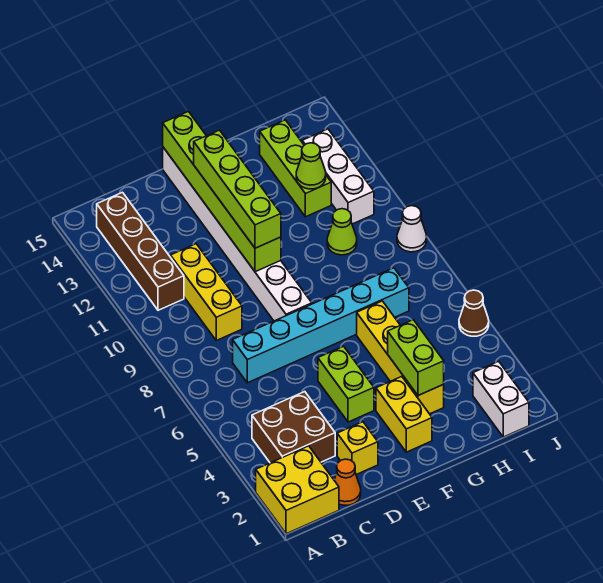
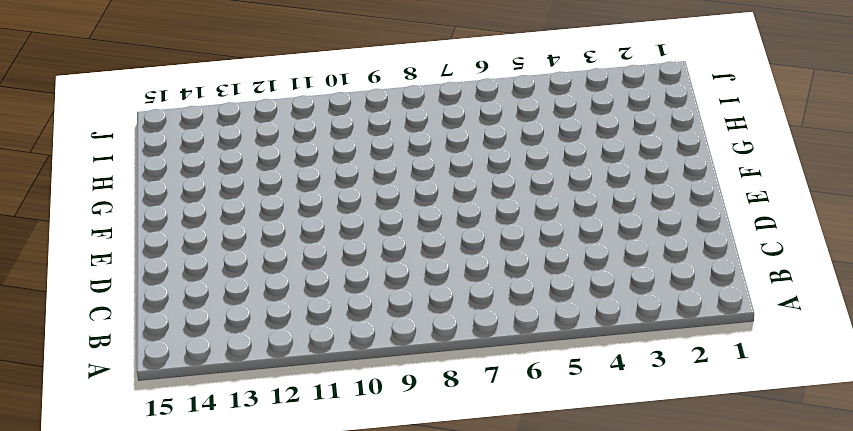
none -> yellow 2x2 brick [256,446,339,534]
none -> brown 2x2 brick [252,392,335,463]
none -> brown 1x4 brick [97,192,184,310]

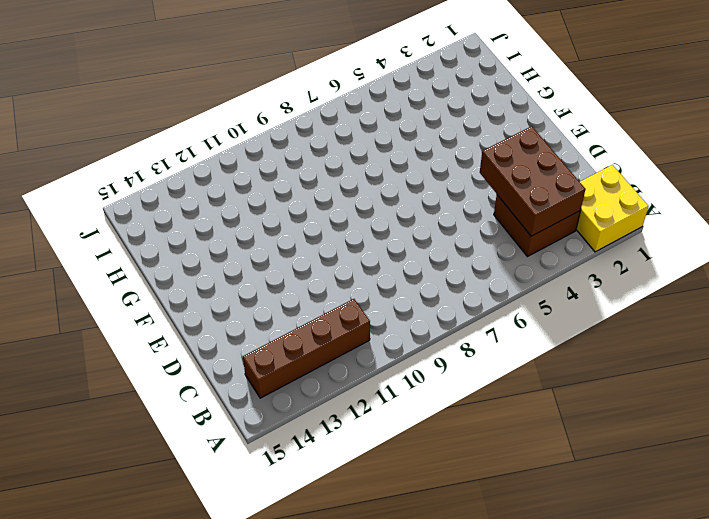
brown 2x3 brick [480,126,586,236] -> none
none -> orange 1x1 cone [334,459,361,505]
none -> cyan 1x6 brick [233,268,409,383]
none -> yellow 1x3 brick [170,244,242,340]

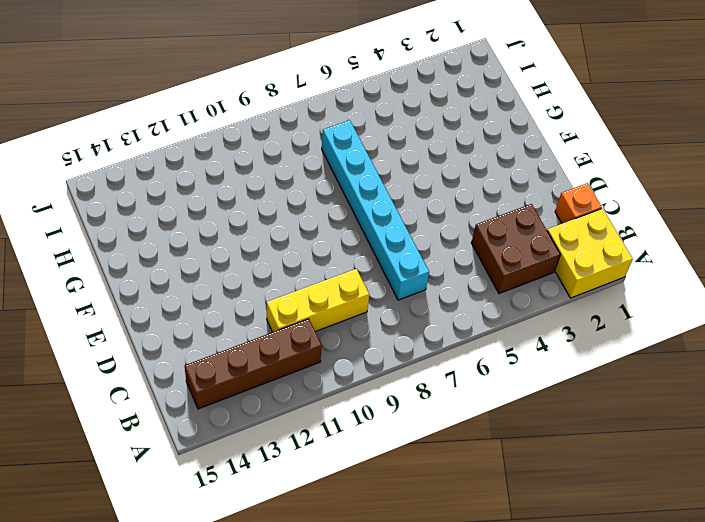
orange 1x1 brick [555,183,602,223] -> orange 1x1 cone [334,459,361,505]
none -> yellow 1x1 brick [337,422,378,475]
none -> lime 1x2 brick [318,346,374,422]
none -> white 1x8 brick [163,147,312,321]

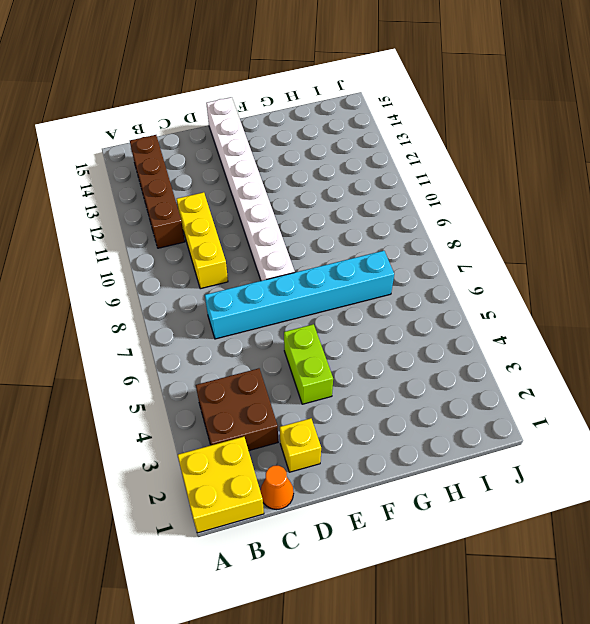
none -> yellow 1x2 brick [376,377,432,452]
none -> yellow 1x4 brick [357,301,444,414]
none -> lime 1x1 cone [327,209,357,255]

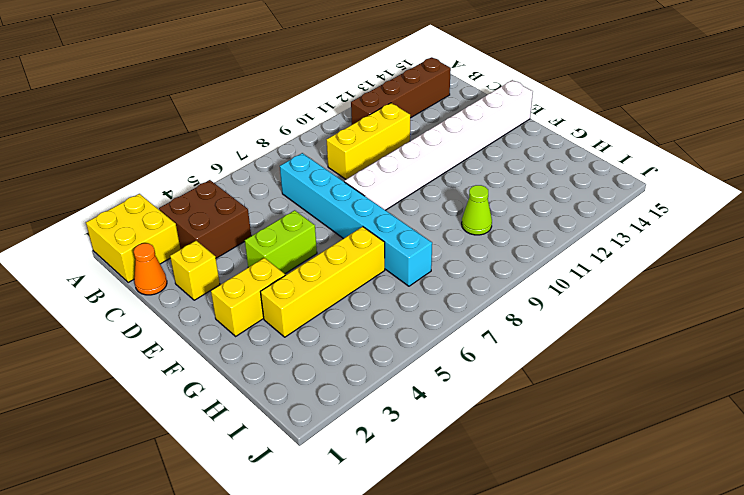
none -> lime 1x3 brick [260,120,331,217]
none -> white 1x2 brick [473,361,529,437]
none -> white 1x3 brick [302,129,374,224]

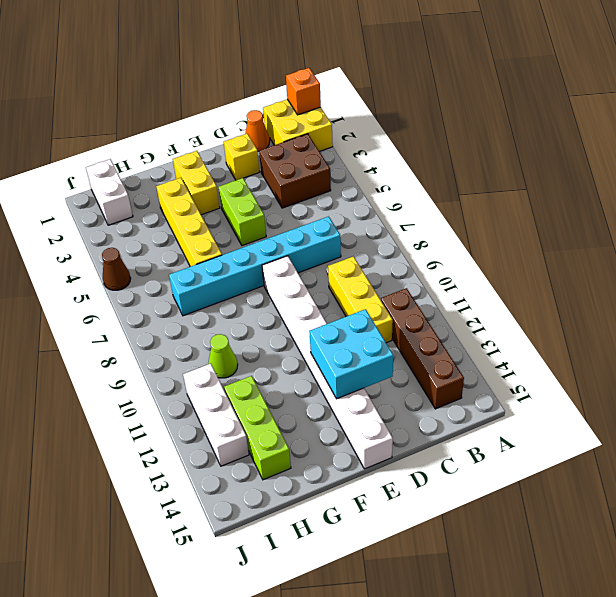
orange 1x1 brick [286,68,321,115] -> none
cyan 2x2 brick [309,309,393,399] -> lime 1x6 brick [163,111,281,272]
none -> white 1x1 cone [397,206,427,252]
none -> lime 1x2 brick [388,320,444,395]
none -> lime 1x1 cone [296,143,326,189]

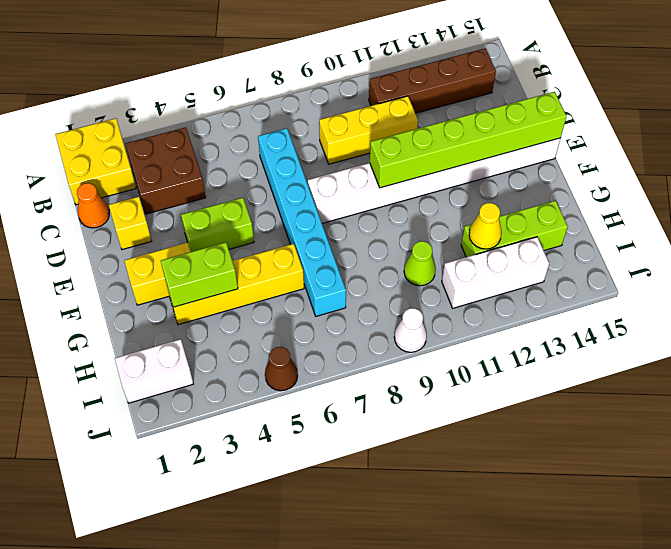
yellow 1x1 cone [469,203,502,249] -> lime 1x1 cone [296,143,326,189]
none -> lime 1x4 brick [194,130,281,248]

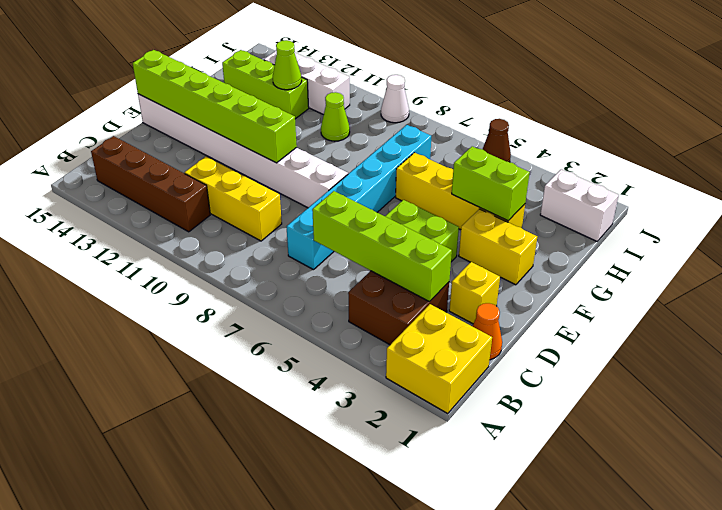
lime 1x4 brick [312,191,452,302] -> lime 1x4 brick moved to [194,130,281,248]

